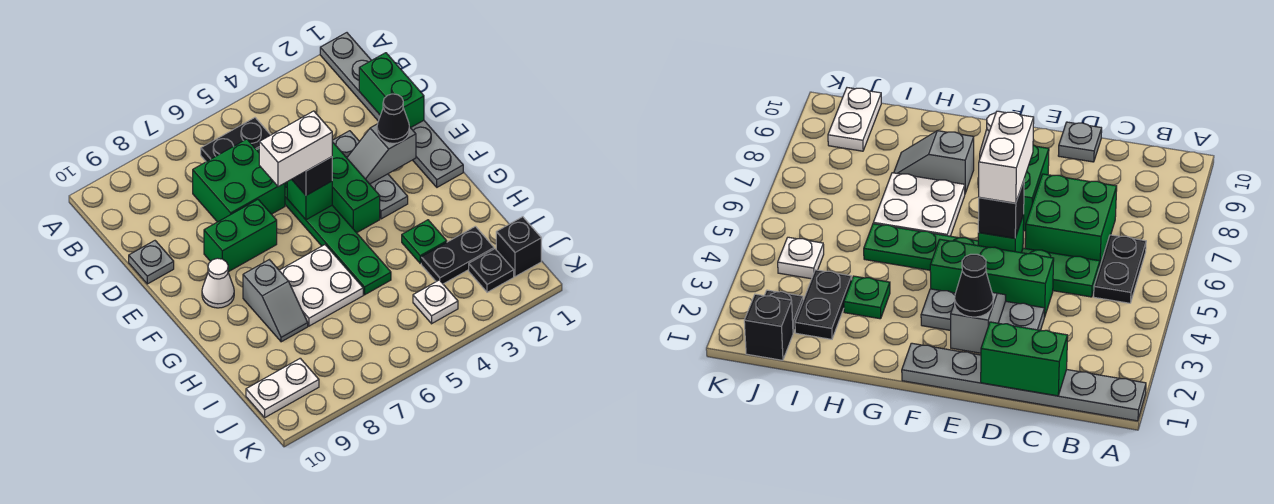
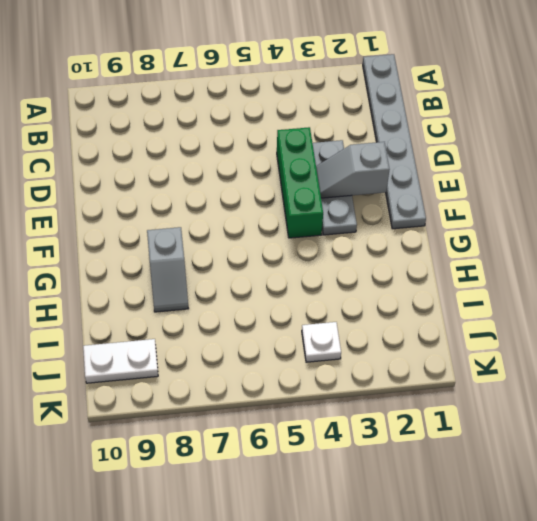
none -> black 1x2 plate [201,118,270,162]
none -> green 1x6 plate [257,149,391,295]
none -> green 2x2 brick [193,139,285,222]

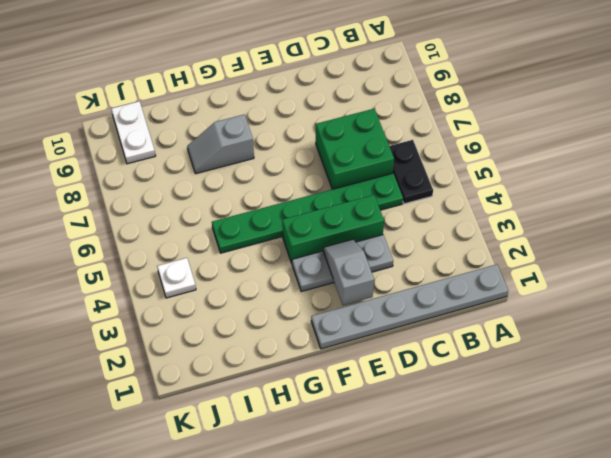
none -> grey 1x1 plate [129,241,174,284]
none -> green 1x2 brick [204,200,277,272]
none -> white 1x1 cone [202,258,234,308]

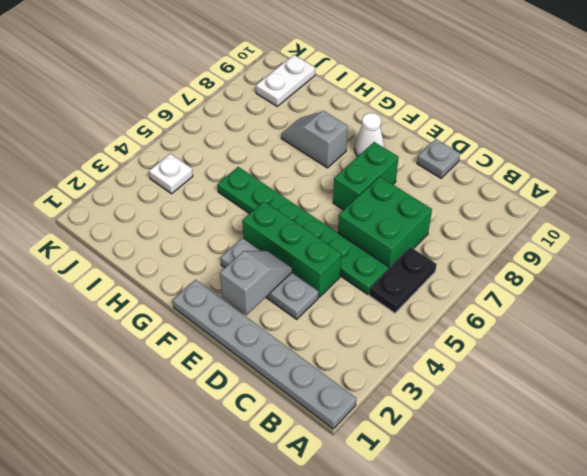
none -> white 2x2 plate [279,245,363,326]
none -> green 1x1 plate [402,220,447,263]
none -> black 1x2 plate [421,226,494,284]

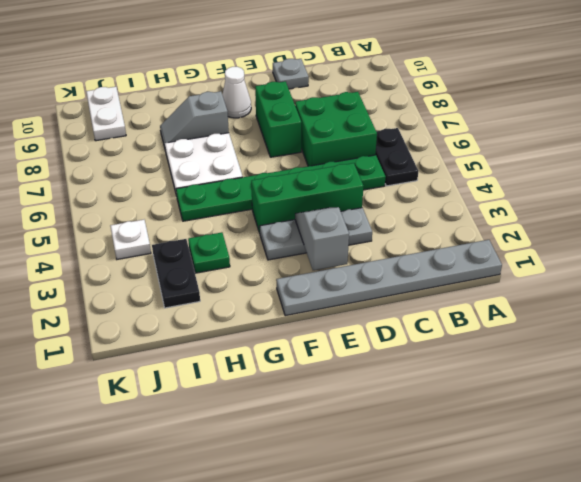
none -> black 1x1 brick [496,217,541,277]
none -> black 1x1 plate [469,249,514,292]
none -> green 1x2 brick [359,53,424,128]

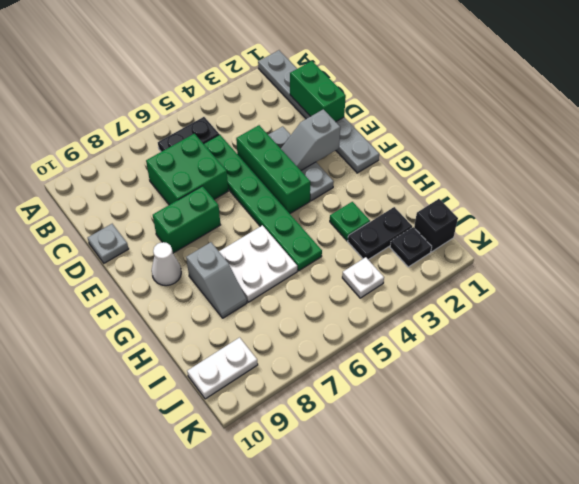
none -> green 1x1 brick [287,179,332,220]
none -> black 1x1 cone [377,94,409,143]
none -> black 1x1 brick [292,157,332,195]

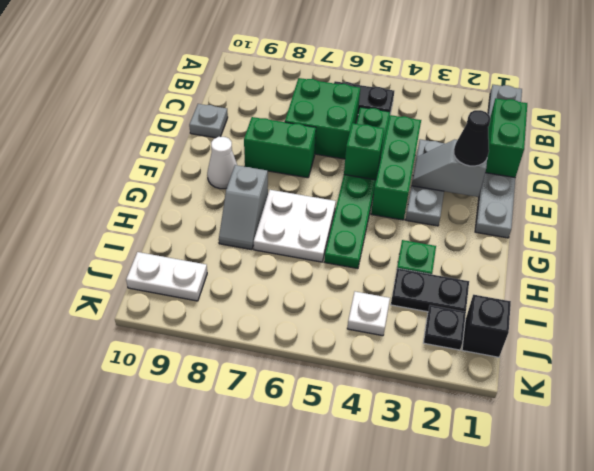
none -> black 1x1 brick [292,157,332,195]
none -> white 1x2 brick [259,111,332,187]

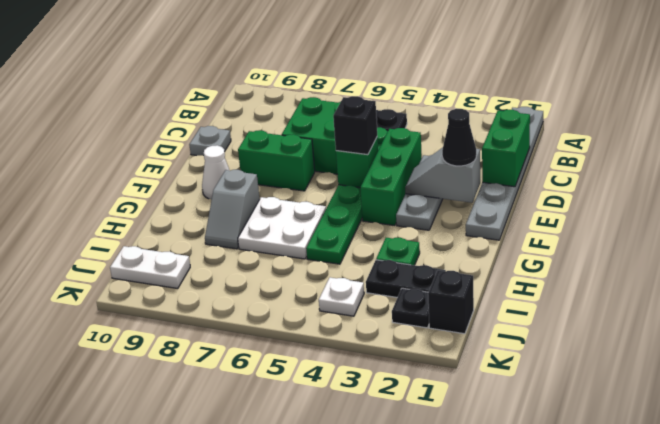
none -> white 1x2 brick [259,111,332,187]

